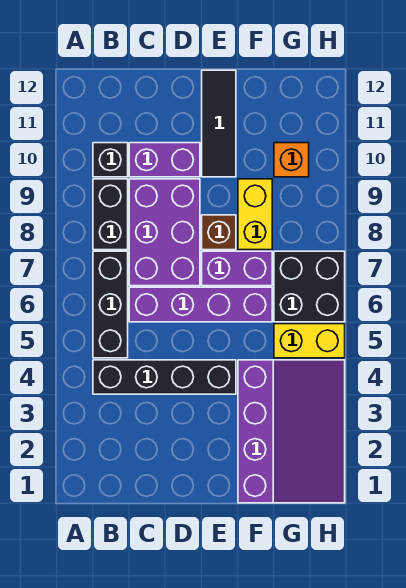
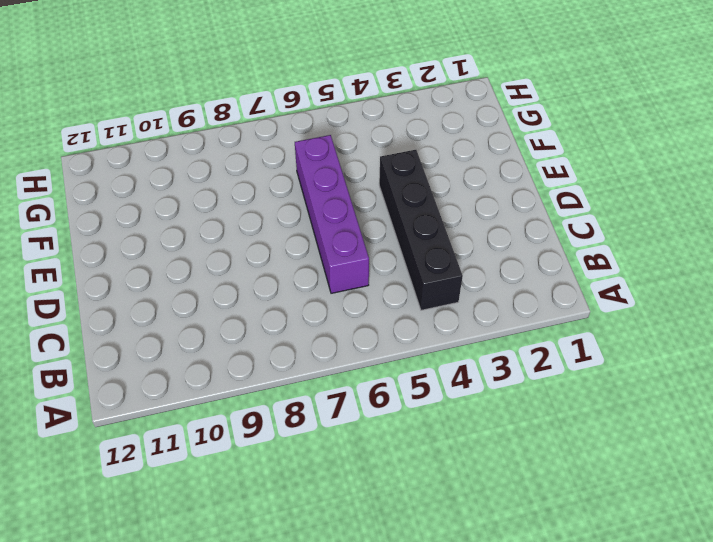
none -> black 1x3 brick [93,251,128,358]
none -> black 1x2 brick [93,179,128,250]
none -> black 1x1 brick [93,143,128,177]

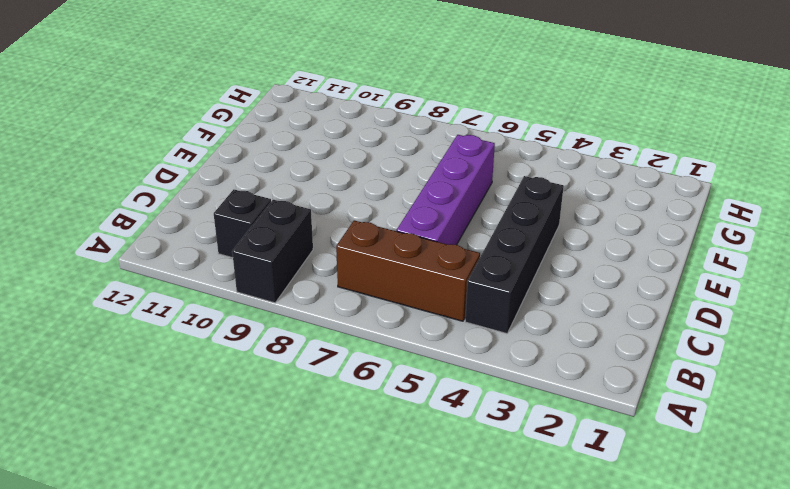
black 1x2 brick [232,200,313,303] -> black 1x2 brick turned to [93,179,128,250]
brown 1x3 brick [336,220,480,321] -> black 1x3 brick [93,251,128,358]
none -> purple 2x3 brick [129,179,200,286]
none -> purple 1x2 brick [129,143,200,177]
none -> purple 1x2 brick [202,251,272,286]

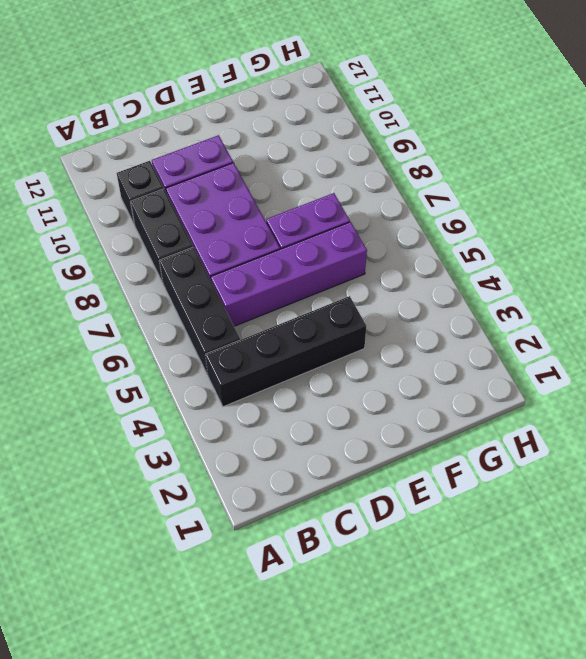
none -> brown 1x1 brick [202,215,236,250]
none -> black 1x3 tile [202,70,236,177]
none -> purple 3x4 slope [238,360,345,503]

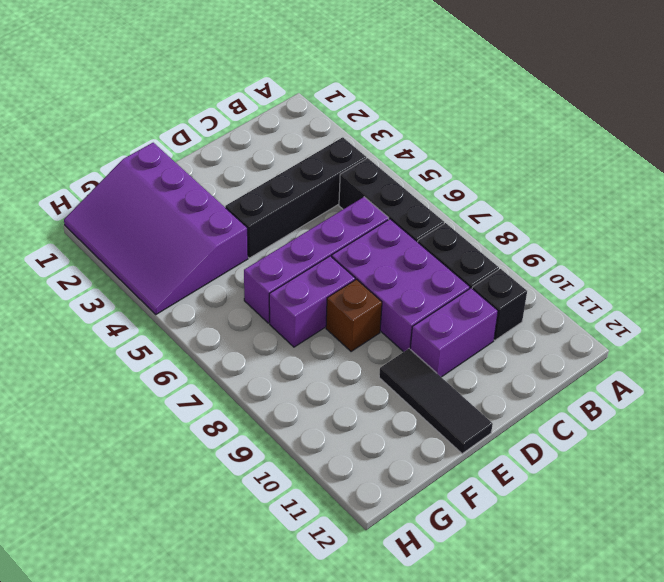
none -> yellow 1x2 brick [238,179,272,250]
none -> yellow 1x2 brick [274,324,345,358]
none -> black 2x2 brick [274,251,345,322]

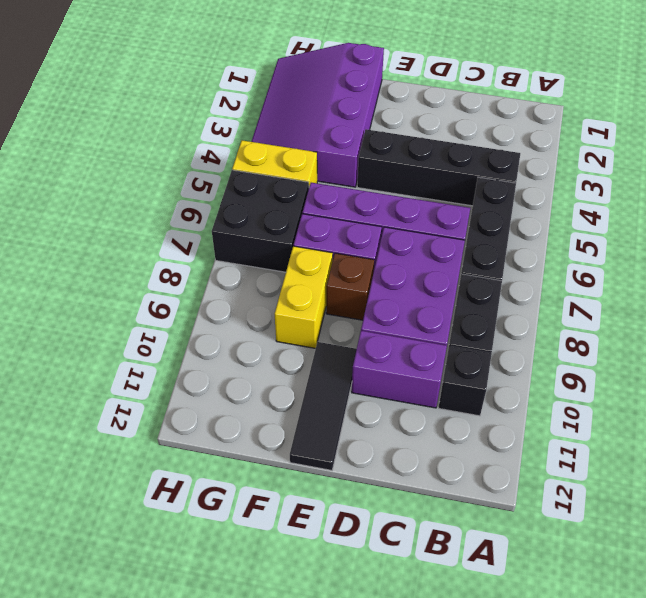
none -> orange 1x1 brick [274,143,309,177]

